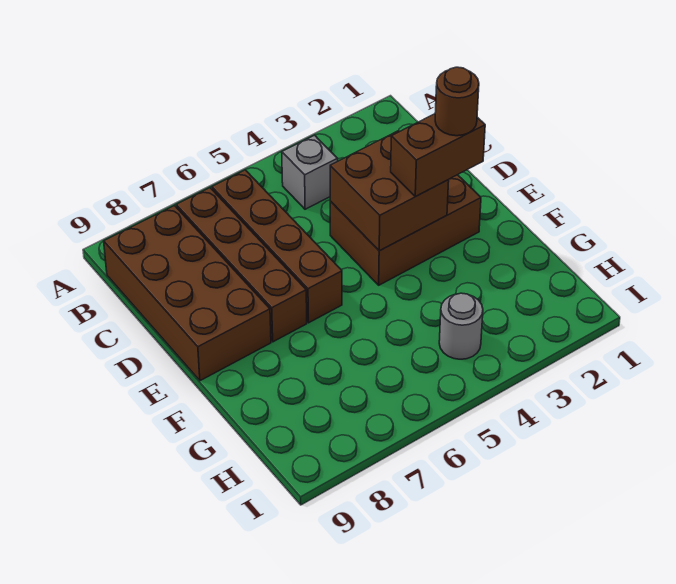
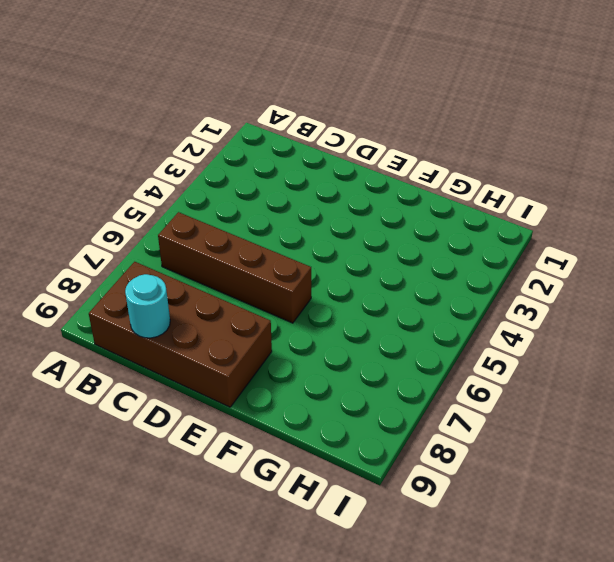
cyan 1x1 round brick [125,274,170,338] -> none
none -> grey 1x1 brick [282,135,338,209]
none -> brown 1x4 brick [176,188,307,342]

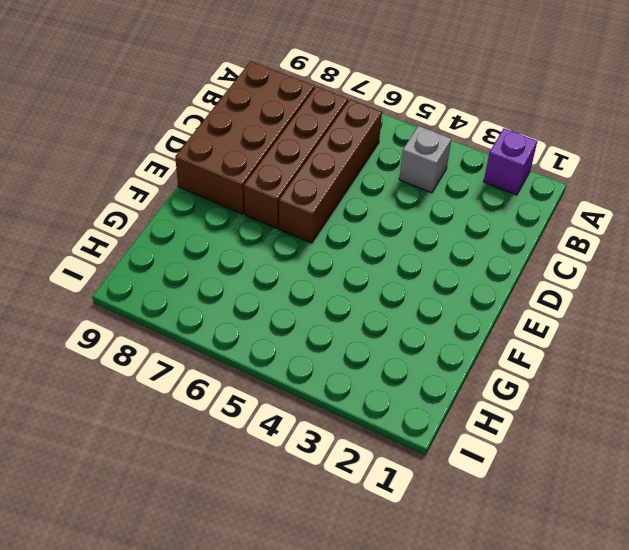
purple 1x1 brick [484,128,537,195] -> none
none -> brown 2x3 brick [330,175,481,285]
none -> grey 1x1 round brick [439,293,483,359]

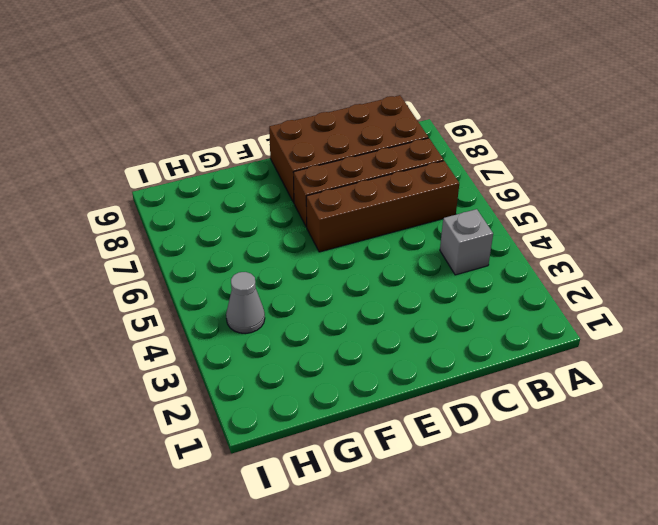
grey 1x1 cone [226,272,265,334] -> grey 1x1 round brick [439,293,483,359]
none -> brown 2x3 brick [330,175,481,285]
none -> brown 2x2 brick [330,131,449,251]

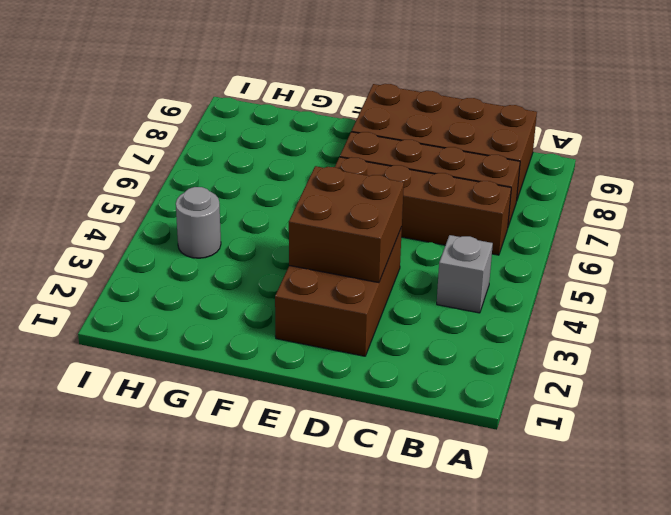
none -> brown 1x2 brick [391,114,485,197]
none -> brown 1x1 round brick [435,67,479,136]

